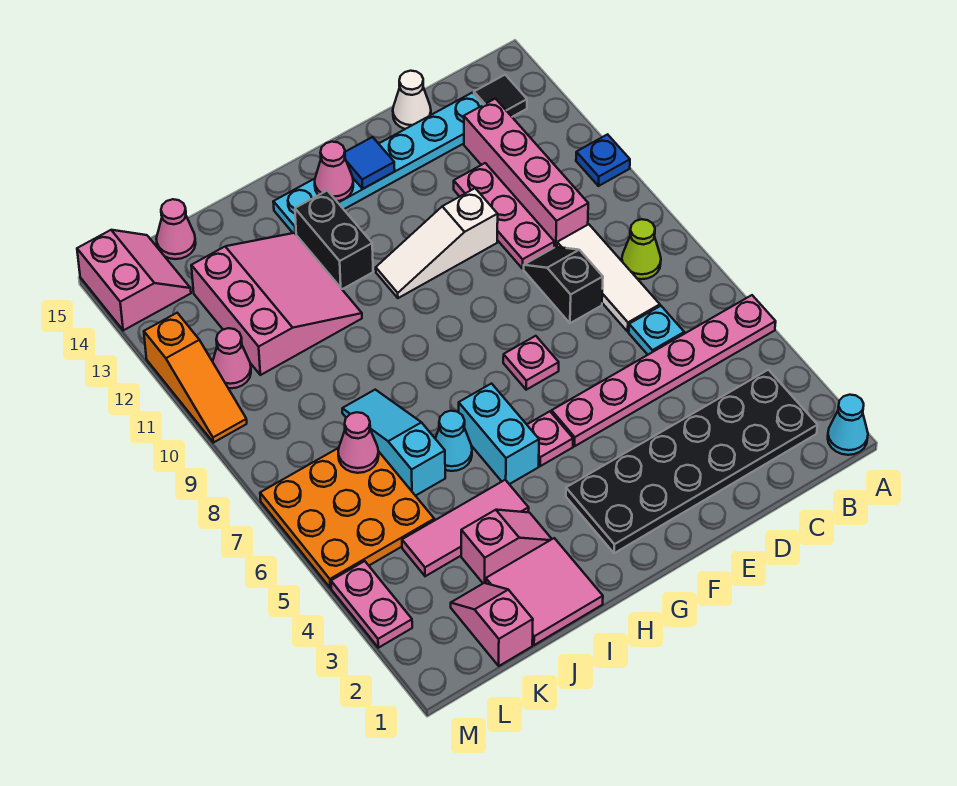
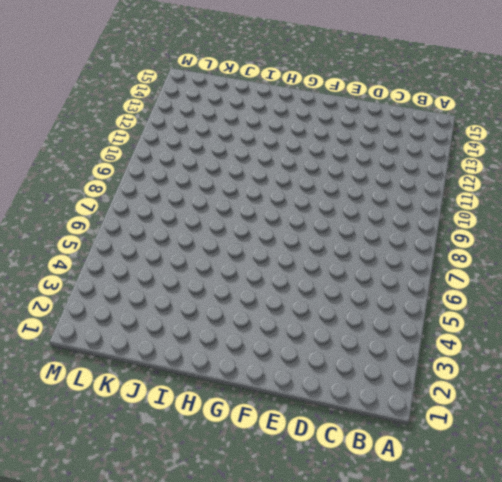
none -> cyan 1x1 cone [828,395,868,455]
none -> pink 1x6 plate [552,295,776,446]
none -> blue 1x1 plate [576,134,630,186]
none -> black 2x6 plate [566,370,818,553]

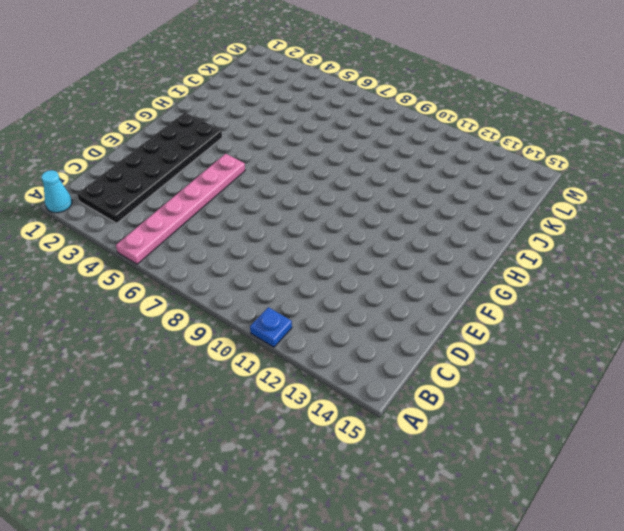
none -> lime 1x1 cone [622,219,661,279]
none -> black 1x1 tile [474,75,527,117]
none -> cyan 1x1 plate [629,306,684,355]
none -> white 1x3 tile [557,224,660,331]

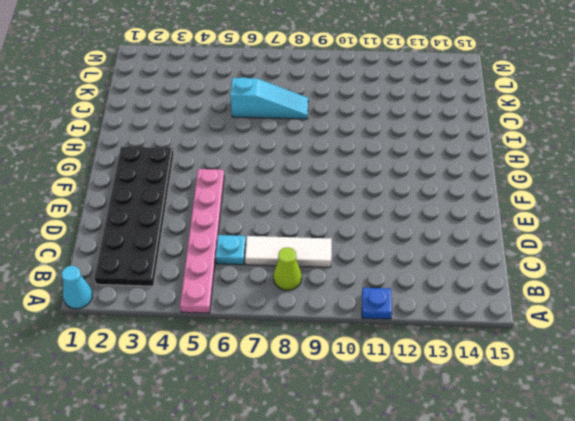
none -> black 1x1 tile [474,75,527,117]
none -> pink 1x4 brick [464,99,588,247]
none -> cyan 1x6 plate [273,93,483,234]
none -> black 1x2 slope [524,247,603,323]

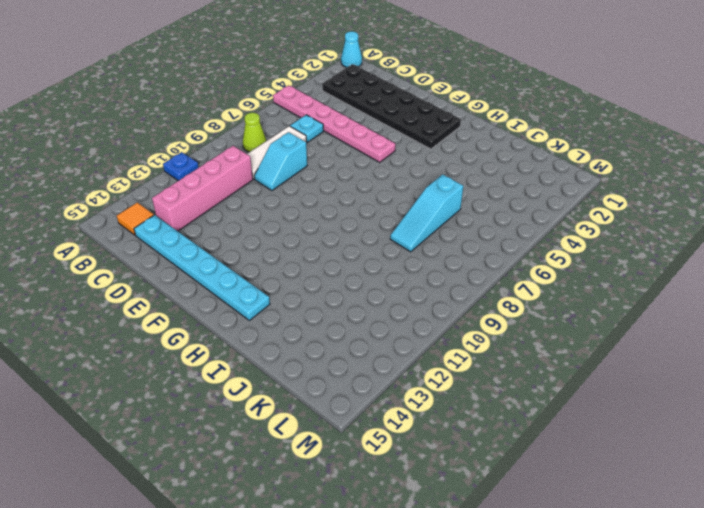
orange 1x1 tile [117,203,154,235] -> black 1x1 tile [474,75,527,117]
cyan 1x2 slope [254,132,307,191] -> black 1x2 slope [524,247,603,323]
none -> pink 1x3 plate [454,163,554,269]
none -> white 1x1 cone [393,71,431,129]
none -> white 1x3 slope [376,188,498,298]
none -> pink 1x1 plate [503,336,559,390]

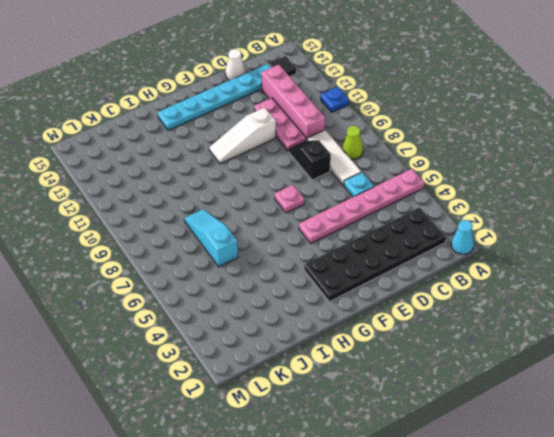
none -> pink 1x1 plate [527,411,573,466]
none -> cyan 1x2 brick [459,384,539,484]
none -> black 1x2 brick [295,191,373,289]
none -> pink 2x2 tile [486,538,603,645]

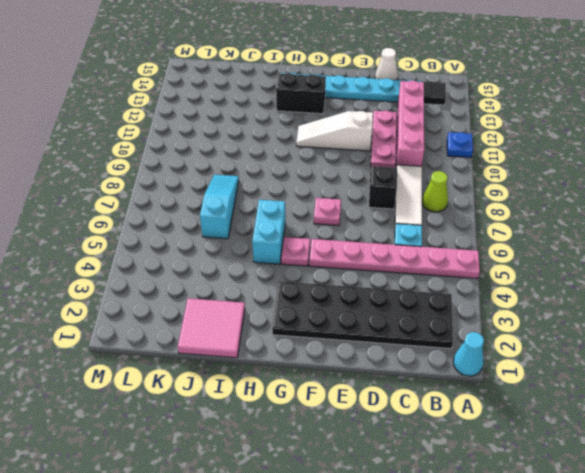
black 1x2 brick [276,73,326,114] -> black 1x2 brick turned to [295,191,373,289]
none -> pink 1x2 slope [461,510,552,583]
none -> pink 1x3 tile [402,480,529,576]
none -> cyan 1x1 cone [435,411,472,471]
none -> pink 3x3 slope [191,233,362,375]

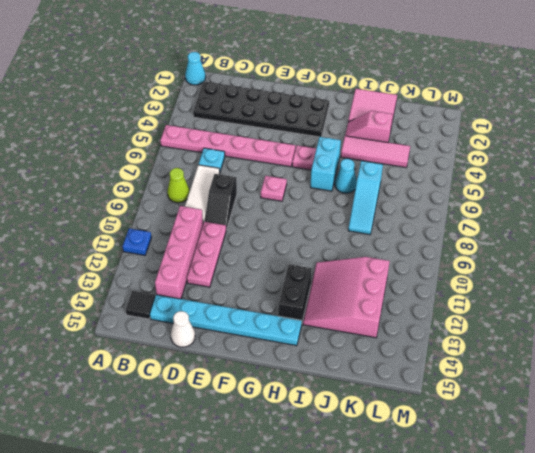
none -> white 1x3 slope [376,188,498,298]
none -> pink 1x2 slope [451,583,533,666]
none -> orange 3x3 plate [260,448,434,588]
none -> pink 1x1 cone [156,199,196,259]

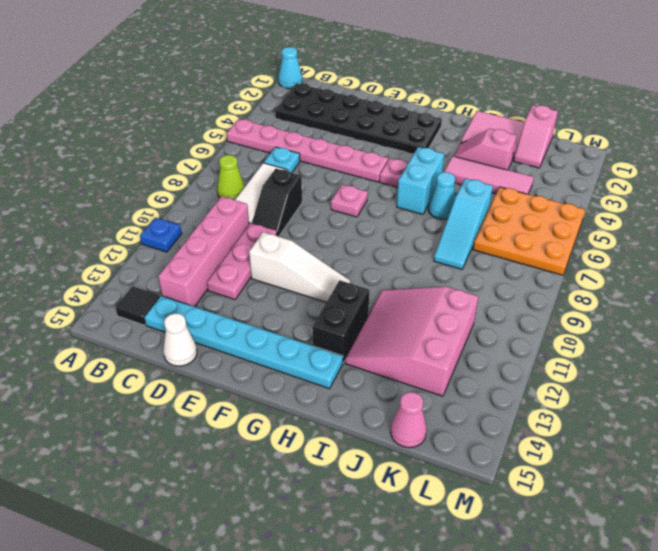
none -> pink 1x1 cone [213,328,251,388]
none -> pink 2x2 slope [77,230,191,330]
none -> pink 1x2 plate [331,561,412,648]
none -> orange 1x3 slope [144,313,247,443]

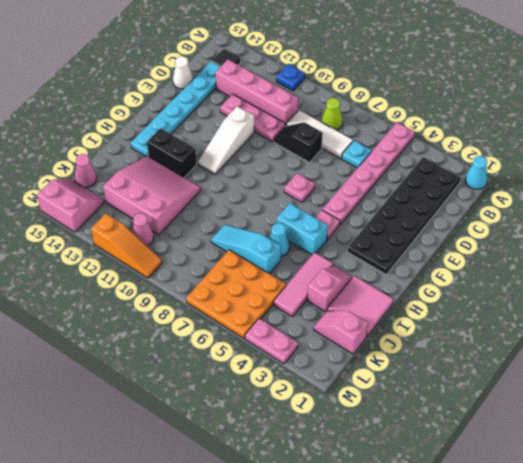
none -> blue 1x1 tile [345,137,395,189]
none -> pink 1x1 cone [315,142,353,201]
none -> pink 1x1 cone [338,412,379,473]

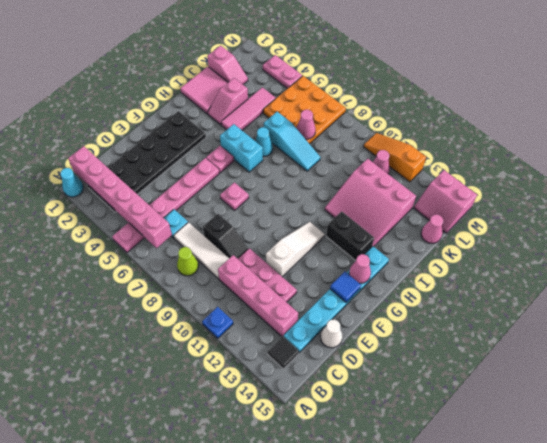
pink 1x6 brick [68,146,172,248] -> none

